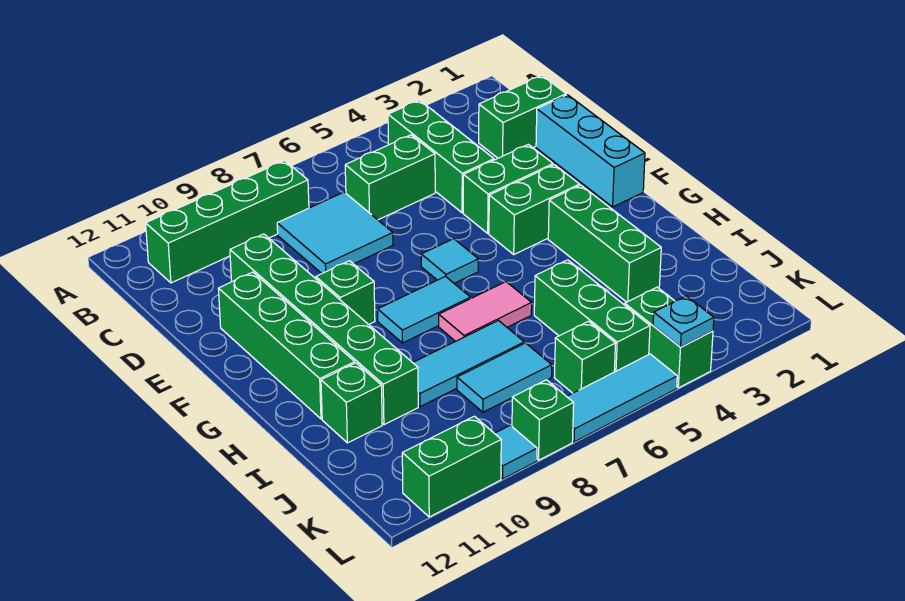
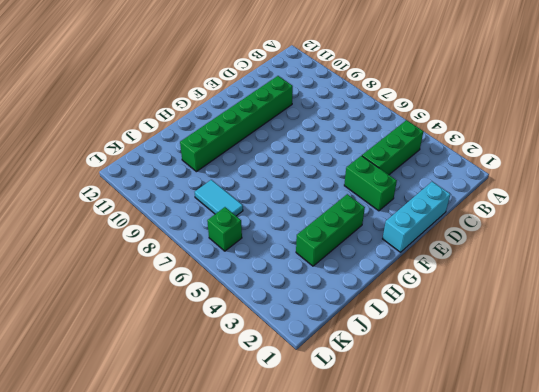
none -> green 1x4 brick [146,161,309,283]
none -> green 1x2 brick [479,76,566,158]
none -> green 1x2 brick [345,135,435,220]

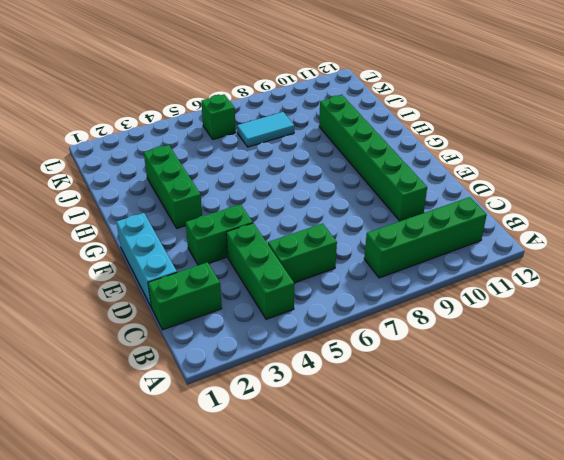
none -> cyan 2x2 tile [277,192,393,273]
none -> green 1x4 brick [218,272,355,419]
none -> green 1x2 brick [489,165,580,254]

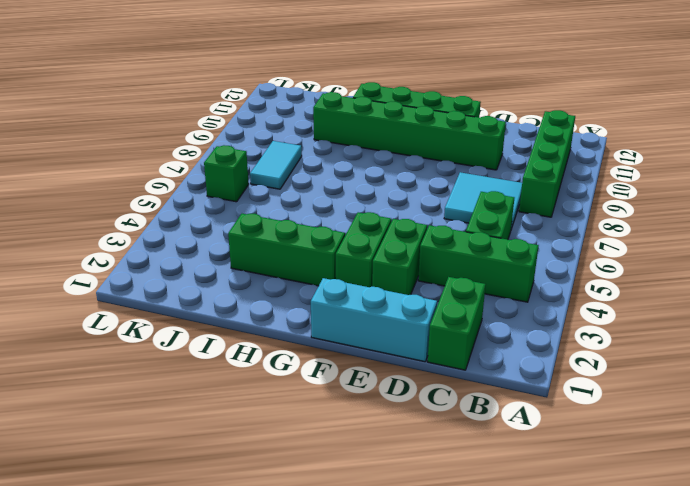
none -> cyan 1x1 tile [421,239,478,283]
none -> green 1x1 brick [316,261,375,324]
none -> cyan 1x2 tile [378,276,471,343]

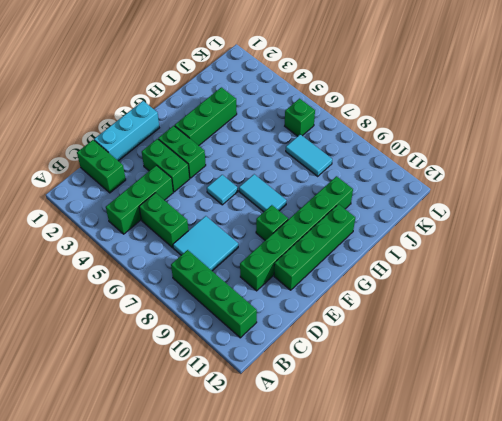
none -> pink 1x2 tile [439,282,532,341]
none -> green 1x3 brick [534,260,650,372]
none -> cyan 1x3 tile [413,321,524,407]

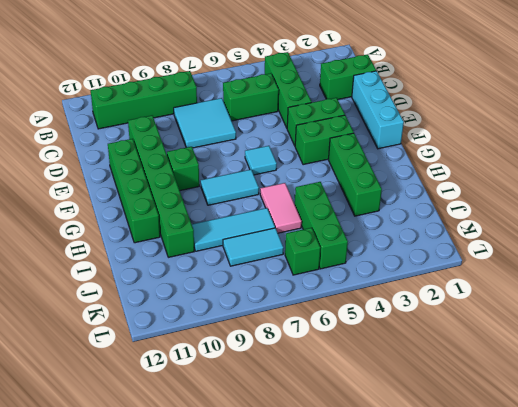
pink 1x2 tile [260,183,302,233] -> pink 1x2 tile turned to [439,282,532,341]
none -> green 1x1 brick [321,363,382,443]
none -> green 1x2 brick [625,287,713,388]
none -> cyan 1x3 tile [567,354,677,442]

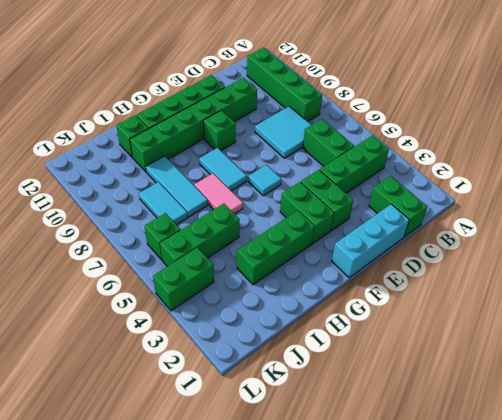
none -> cyan 1x3 tile [567,354,677,442]
none -> green 1x1 brick [512,380,574,460]
none -> cyan 1x1 tile [495,425,537,479]

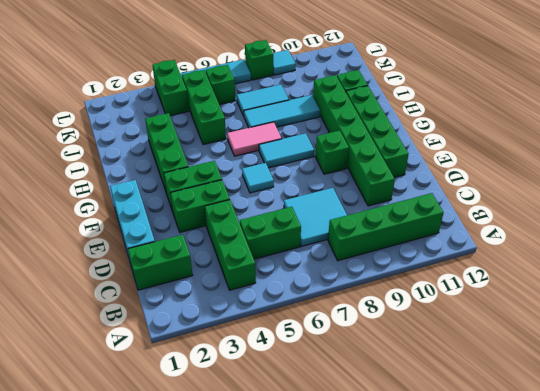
none -> green 1x2 brick [402,416,501,517]
none -> cyan 1x1 plate [653,296,714,347]

